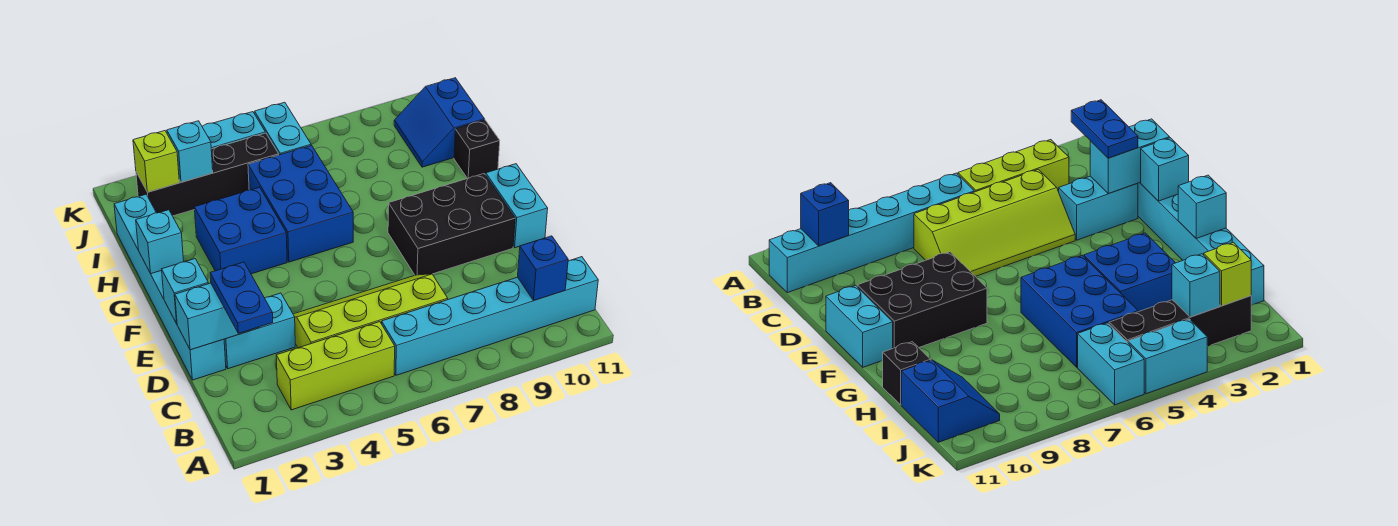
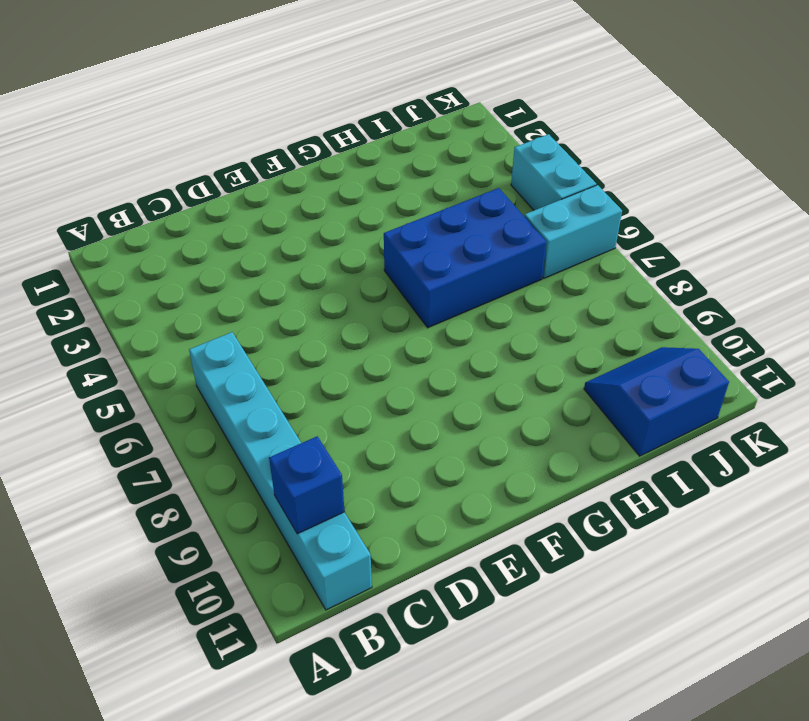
none -> lime 1x3 brick [276,322,395,410]
none -> lime 2x4 slope [293,274,448,348]
none -> cyan 1x6 brick [114,194,226,380]

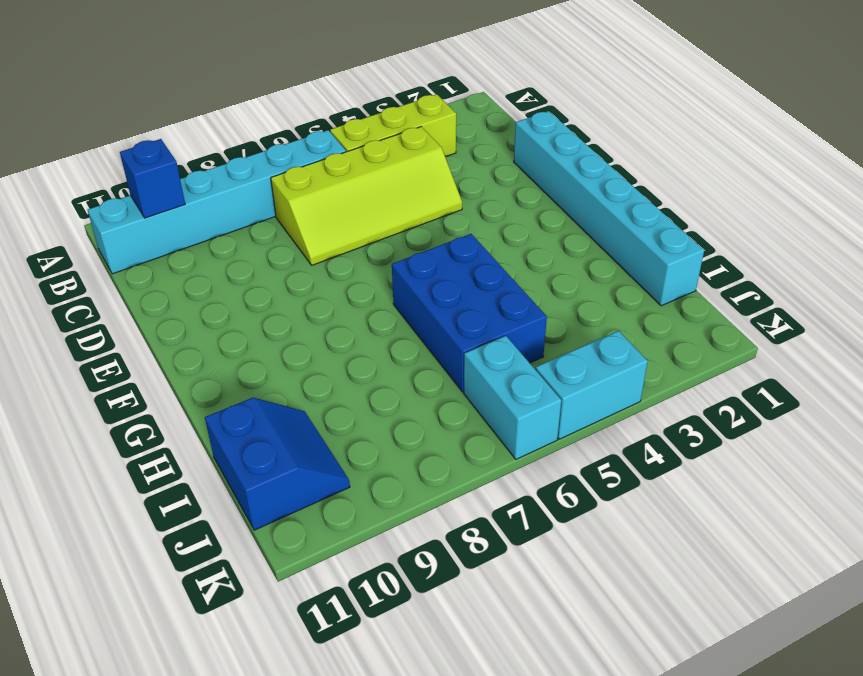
none -> cyan 1x2 brick [224,293,295,369]
none -> black 2x3 brick [388,174,515,275]
none -> cyan 1x2 brick [485,164,548,248]

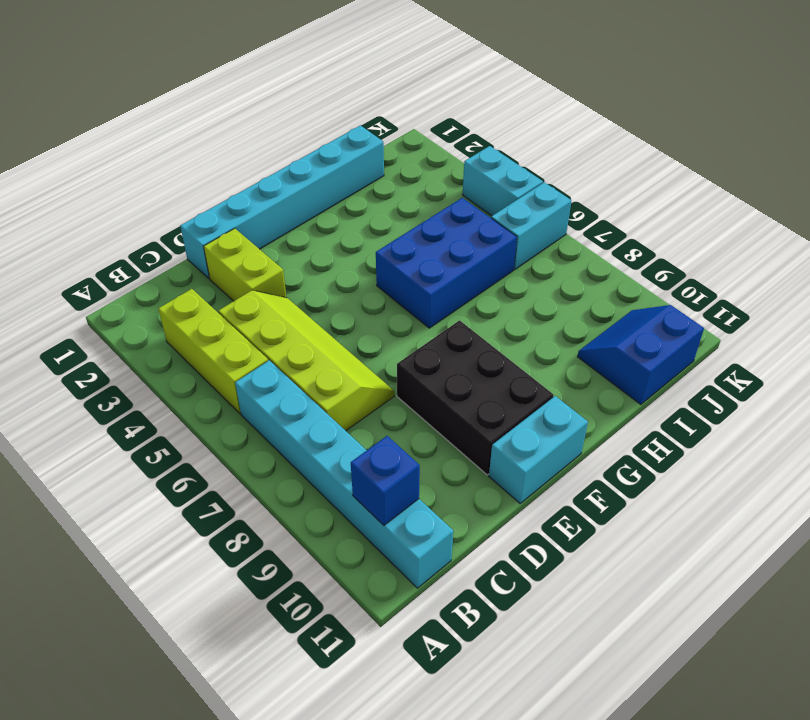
lime 1x2 brick [204,228,286,301] -> cyan 1x2 brick [224,293,295,369]
none -> blue 2x2 brick [194,187,287,274]
none -> black 1x1 brick [454,120,500,179]
none -> black 1x4 brick [136,133,279,216]

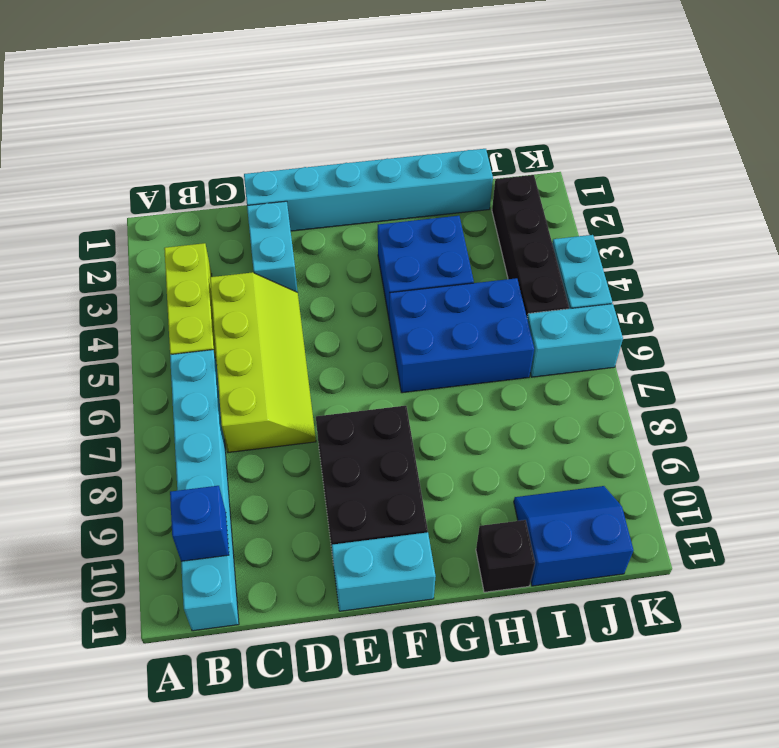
none -> cyan 1x2 brick [175,283,260,350]
none -> cyan 1x1 brick [162,259,208,324]
none -> cyan 1x1 brick [136,210,184,274]

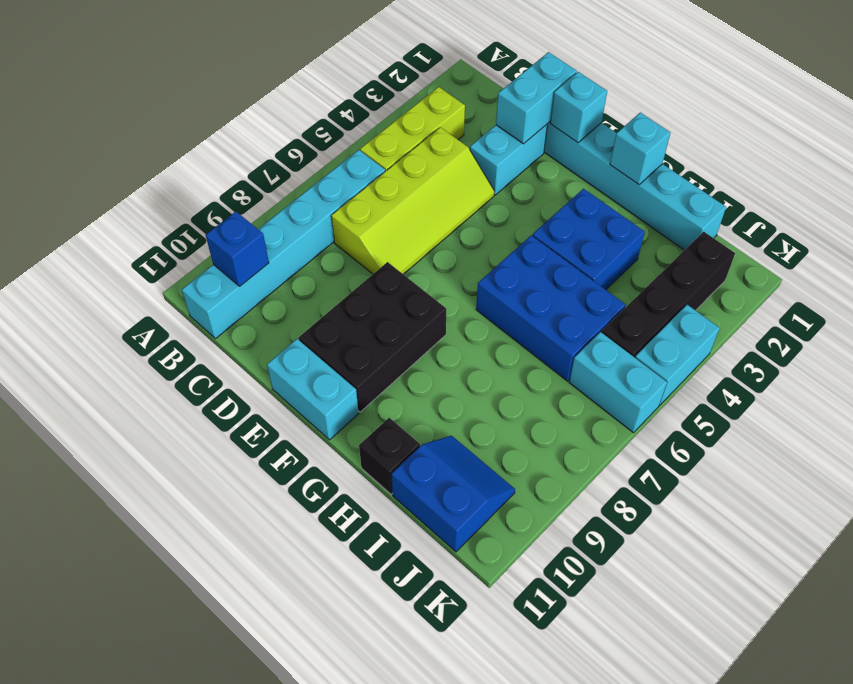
none -> lime 1x1 brick [133,131,179,192]
none -> cyan 1x1 brick [167,121,213,182]
none -> blue 1x2 plate [210,262,273,333]

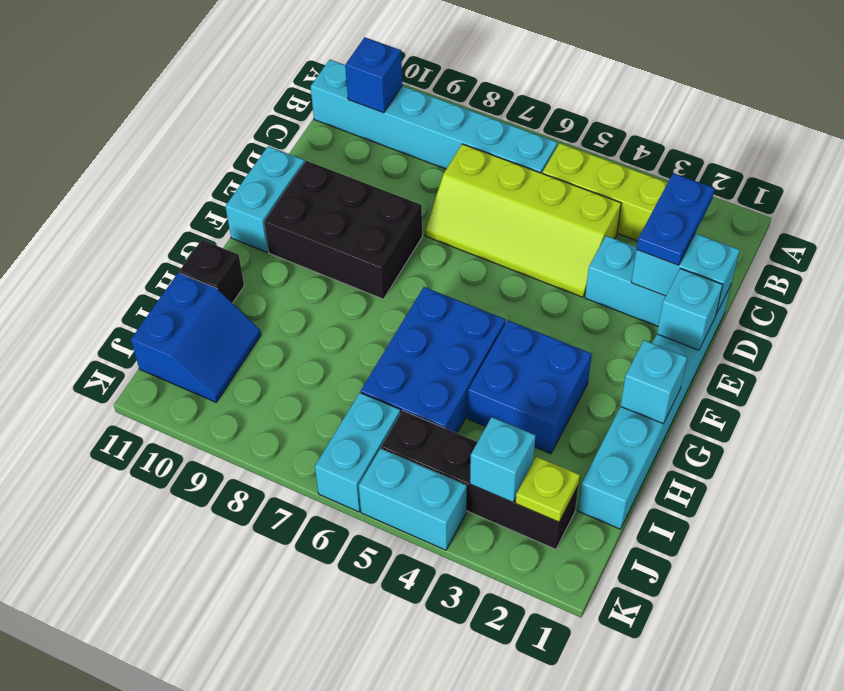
lime 1x1 plate [516,457,580,522] -> lime 1x1 brick [133,131,179,192]

